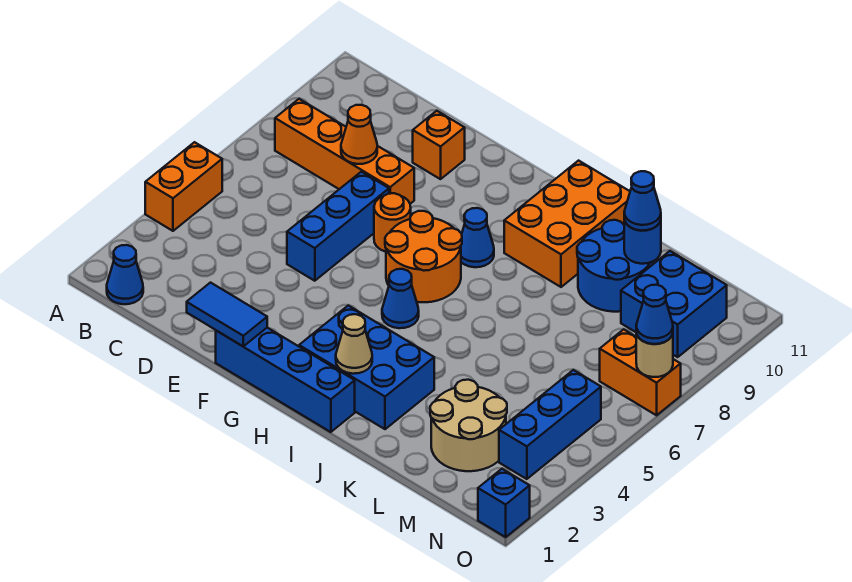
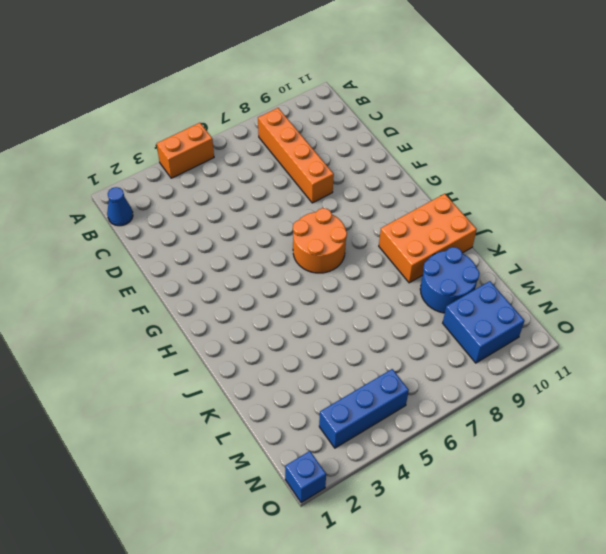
none -> blue 1x3 brick [287,172,389,281]
none -> orange 1x1 brick [413,111,465,179]
none -> blue 1x4 brick [216,328,355,432]

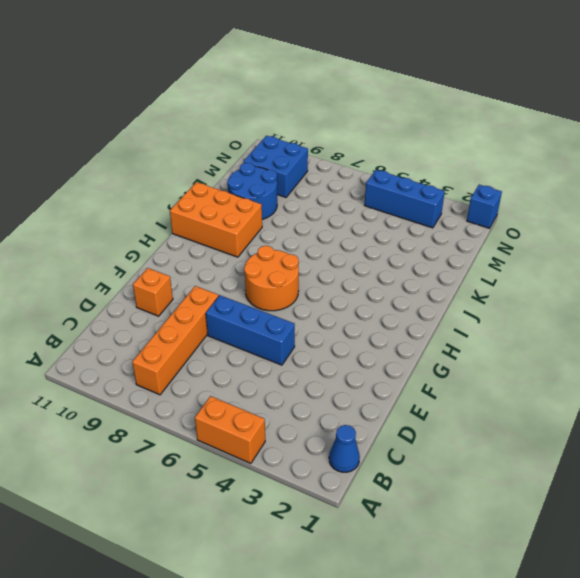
none -> blue 1x4 brick [216,328,355,432]
none -> orange 1x1 round brick [374,193,411,252]
none -> blue 2x3 brick [299,306,434,429]

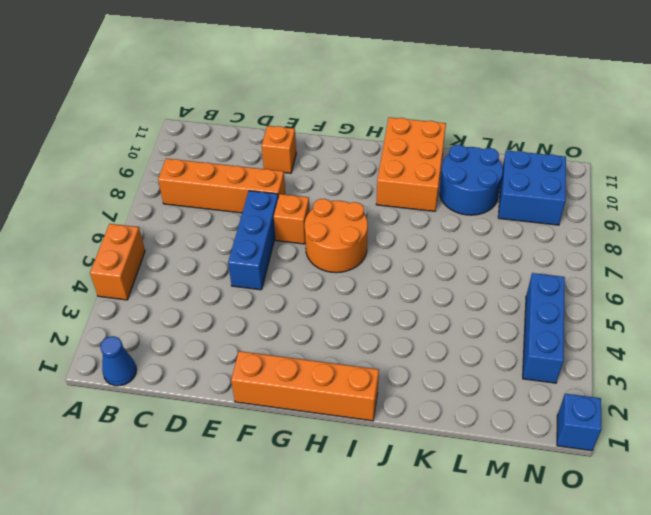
orange 1x4 brick [231,351,379,421] -> blue 1x4 brick [216,328,355,432]
orange 1x1 brick [274,194,310,244] -> orange 1x1 round brick [374,193,411,252]
none -> blue 2x3 brick [299,306,434,429]
none -> blue 1x1 cone [382,269,419,328]
none -> blue 1x1 cone [461,208,494,267]

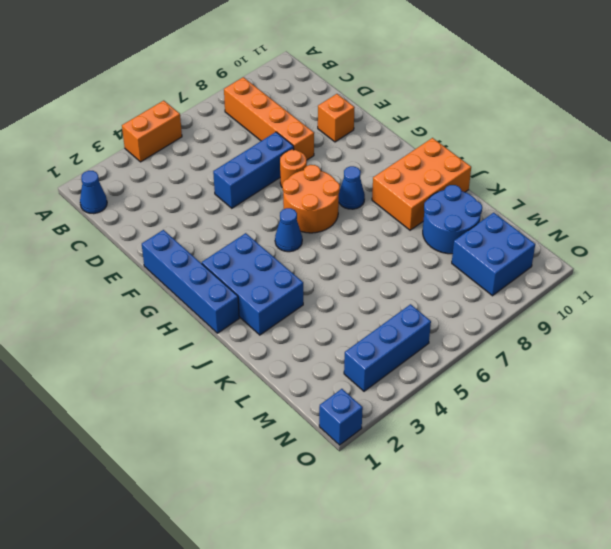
none -> tan 2x2 round brick [430,380,507,471]
none -> orange 1x2 brick [600,329,681,415]
none -> orange 1x1 cone [341,105,377,164]

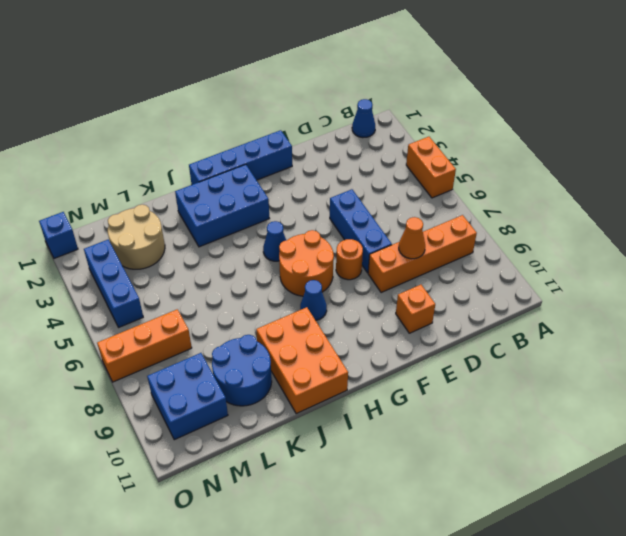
orange 1x3 brick [97,309,192,382] -> orange 1x2 brick [600,329,681,415]
none -> blue 1x2 tile [187,283,267,346]
none -> tan 1x1 cone [336,314,372,374]
none -> blue 1x1 round brick [624,218,661,264]

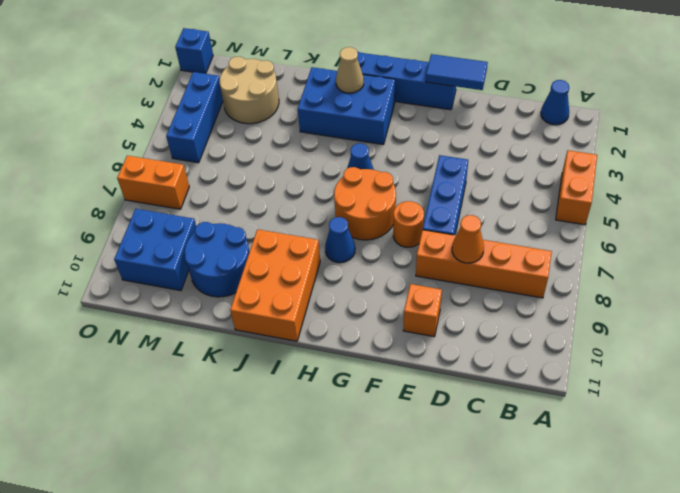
none -> blue 1x1 round brick [624,218,661,264]
none -> tan 1x1 round brick [636,332,673,377]
none -> blue 1x1 cone [624,171,661,231]

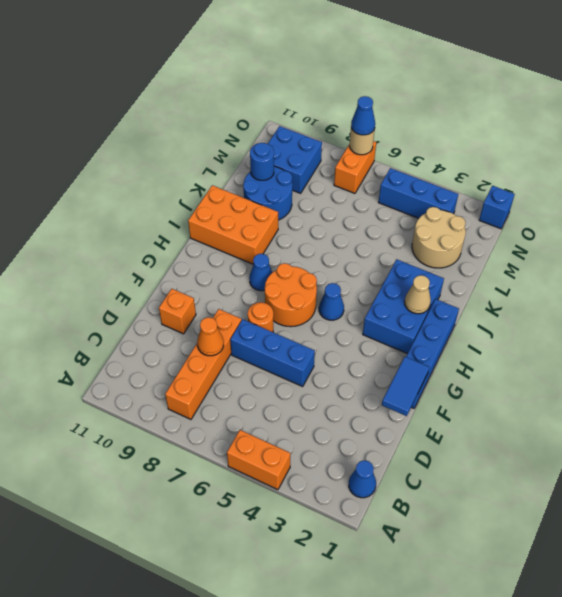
none -> blue 1x1 cone [624,171,661,231]

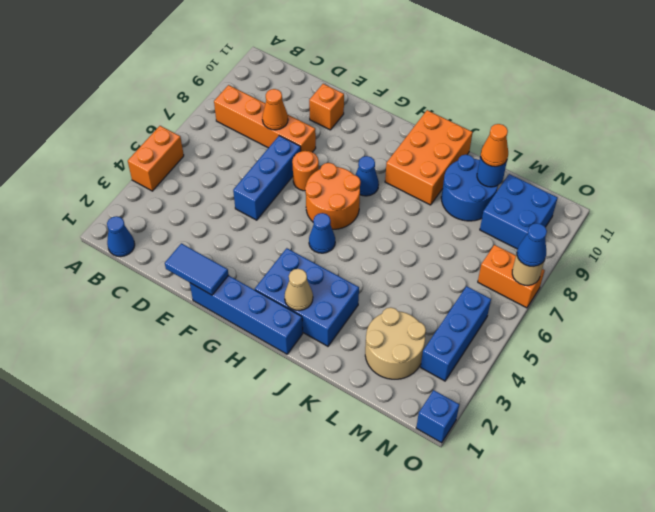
orange 1x1 cone [481,124,508,167] -> blue 1x1 cone [624,171,661,231]

